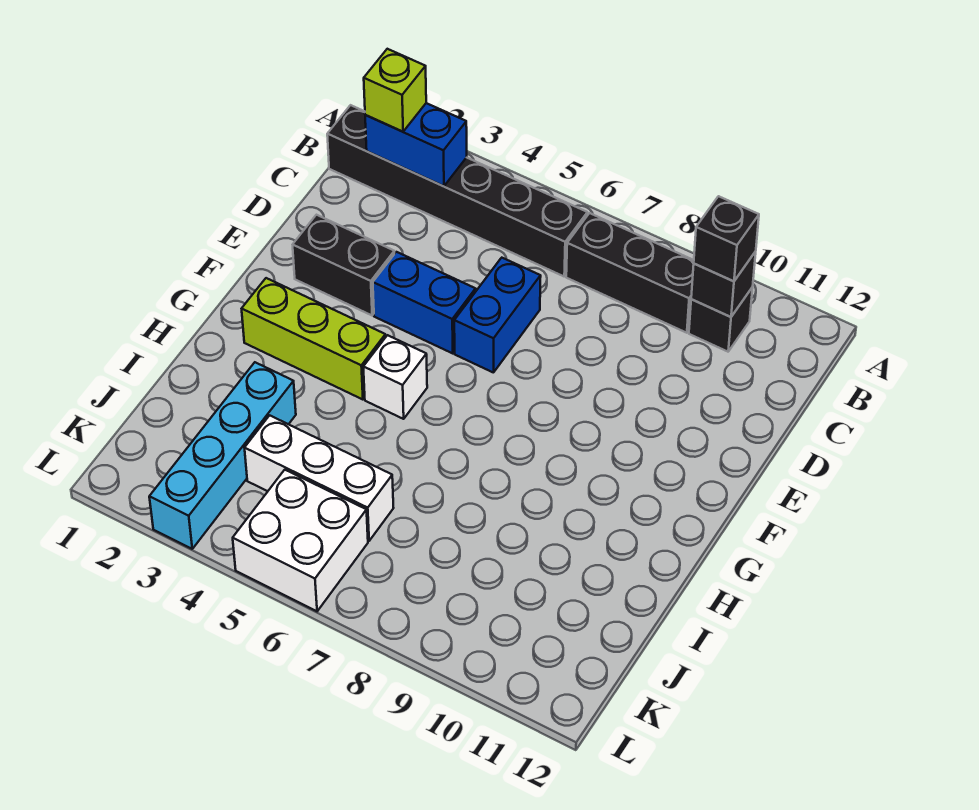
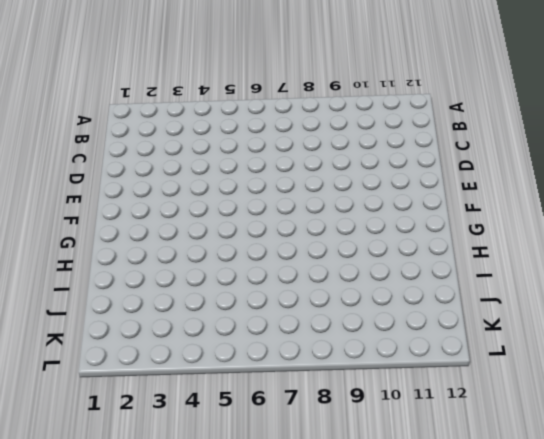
none -> black 1x6 brick [327,105,587,276]
none -> black 1x3 brick [566,213,694,333]
none -> black 1x1 brick [689,287,753,352]

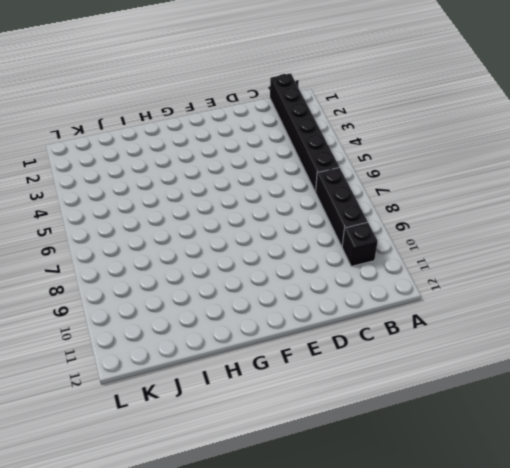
none -> blue 1x2 brick [454,258,541,373]
none -> black 1x2 brick [293,215,394,315]
none -> blue 1x2 brick [373,252,476,353]

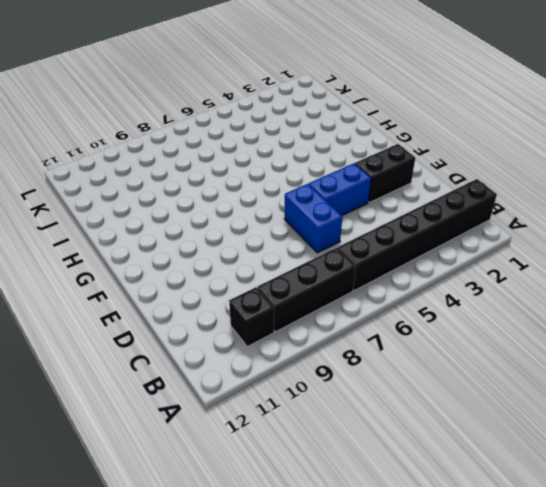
none -> lime 1x3 brick [242,278,386,400]
none -> white 1x1 brick [363,335,427,419]
none -> cyan 1x4 brick [149,362,296,549]

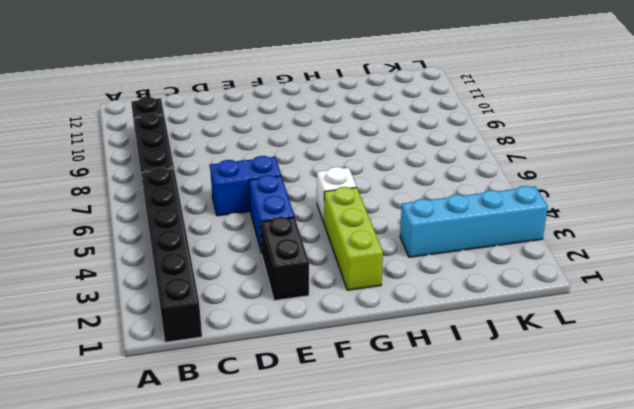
none -> white 1x3 brick [245,415,393,541]
none -> white 2x2 brick [233,470,368,611]
none -> blue 1x2 brick [365,103,467,186]

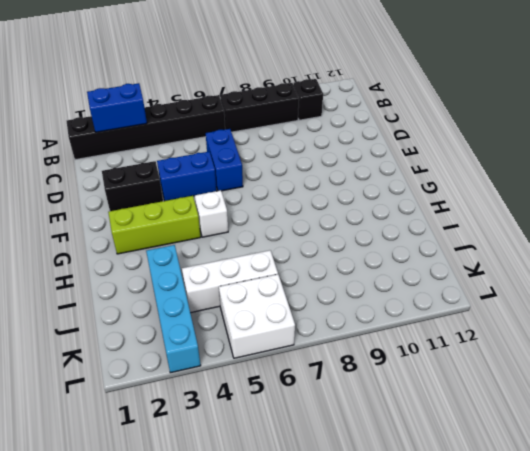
none -> black 1x1 brick [691,252,756,317]
none -> lime 1x1 brick [364,49,426,132]
none -> black 1x1 brick [694,196,759,281]

